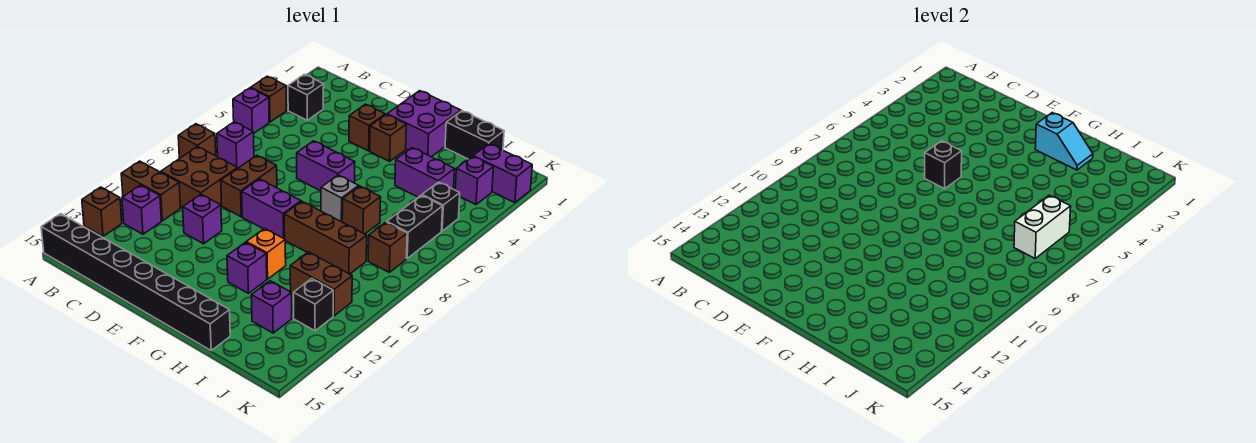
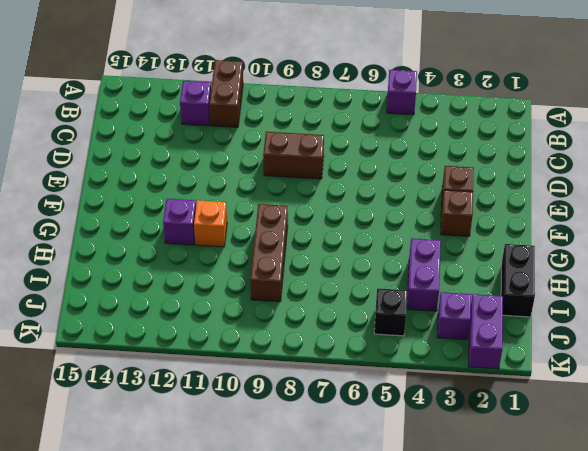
none -> brown 1x1 brick [251,76,286,122]
none -> brown 1x1 brick [178,124,216,159]
none -> brown 1x1 brick [82,187,122,236]
none -> black 1x8 brick [41,214,230,350]

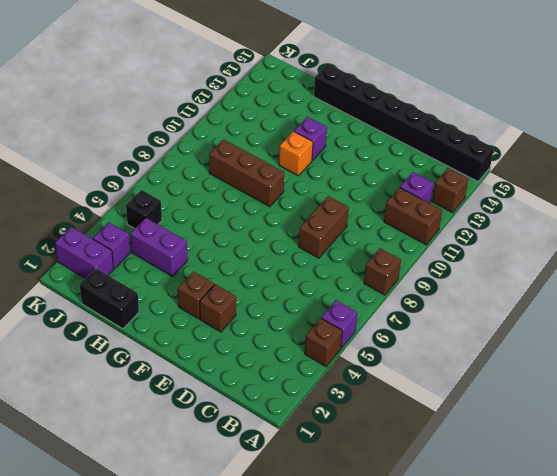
none -> black 1x1 brick [288,75,324,120]
none -> purple 1x1 brick [217,122,254,168]
none -> brown 2x2 brick [161,147,238,208]
none -> purple 1x1 brick [183,194,222,244]

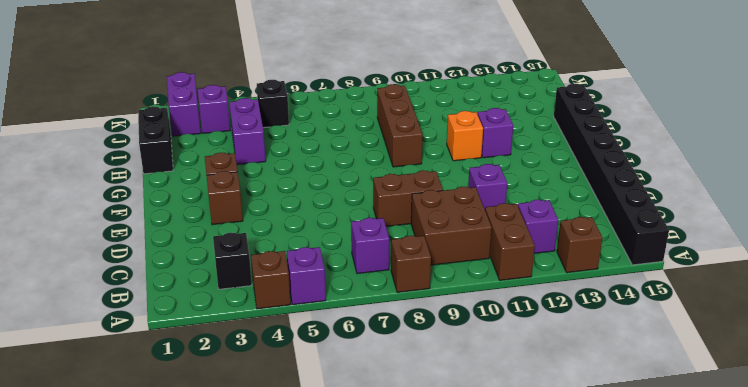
none -> purple 1x2 brick [297,141,355,191]
none -> purple 1x2 brick [242,179,301,239]
none -> purple 2x2 brick [387,91,461,157]
none -> grey 1x1 brick [321,175,359,222]

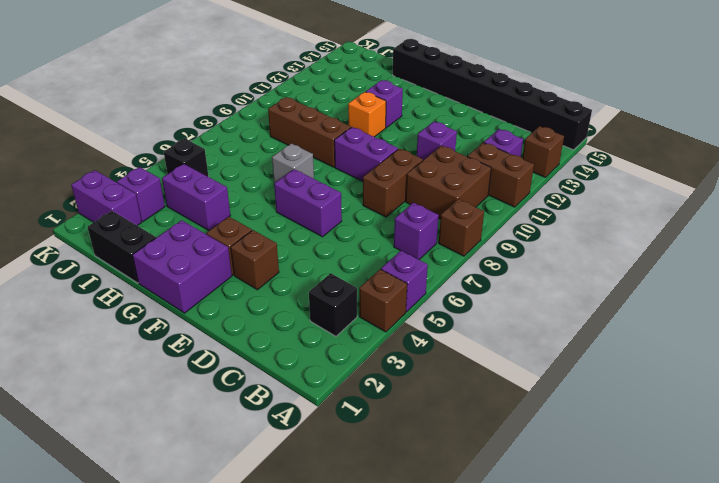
none -> brown 1x1 brick [342,186,381,234]
none -> brown 1x2 brick [290,252,352,316]
none -> purple 1x1 brick [251,281,292,333]
none -> black 1x2 brick [387,195,443,258]

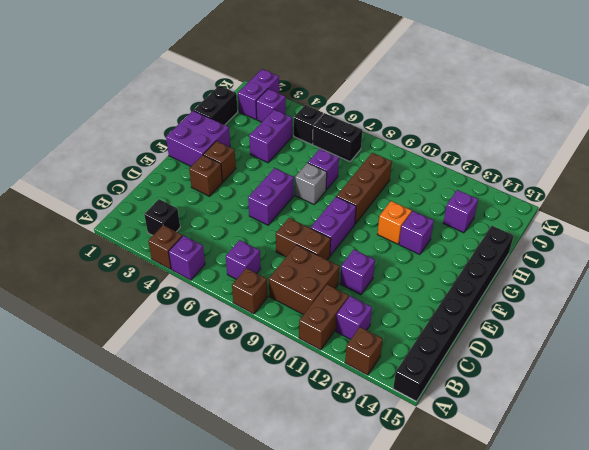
purple 1x1 brick [308,149,339,190] -> brown 1x1 brick [342,186,381,234]
none -> brown 1x2 brick [290,252,352,316]
none -> brown 1x1 brick [368,222,407,272]
none -> black 1x1 brick [293,279,333,331]
none -> black 1x1 brick [925,141,962,189]

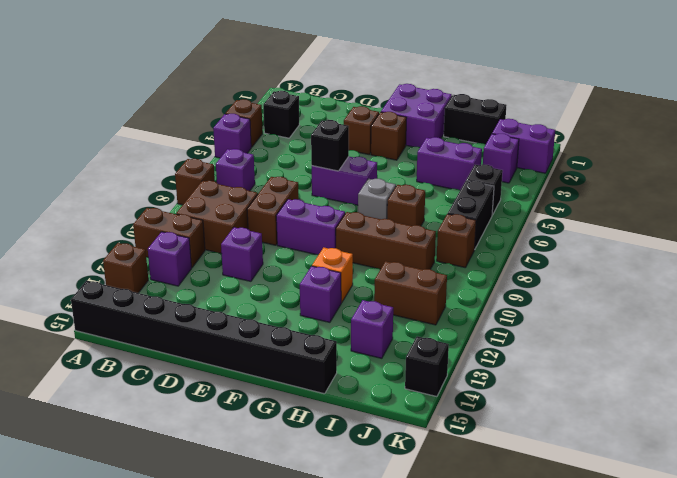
black 1x1 brick [405,336,449,397] -> black 1x1 brick moved to [293,279,333,331]
none -> cyan 1x2 slope [1035,113,1093,170]
none -> white 1x2 brick [1014,195,1071,258]

